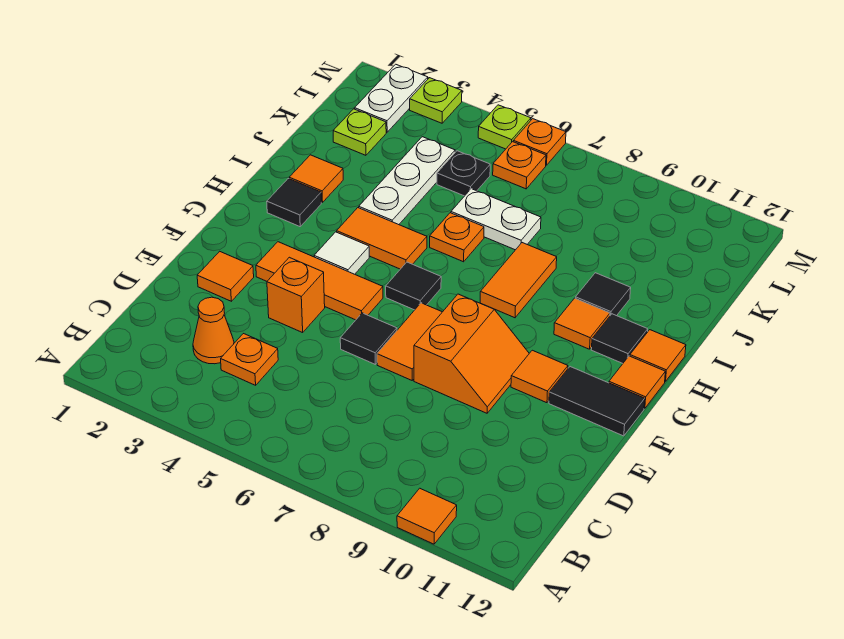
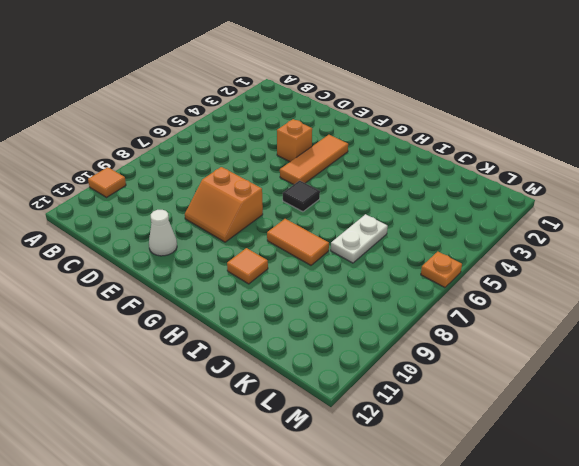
white 1x1 cone [149,210,177,256] -> none
none -> orange 1x1 cone [193,297,234,364]
none -> orange 1x1 plate [221,334,278,385]
none -> orange 1x1 tile [197,251,254,301]
none -> black 1x1 tile [340,313,397,364]

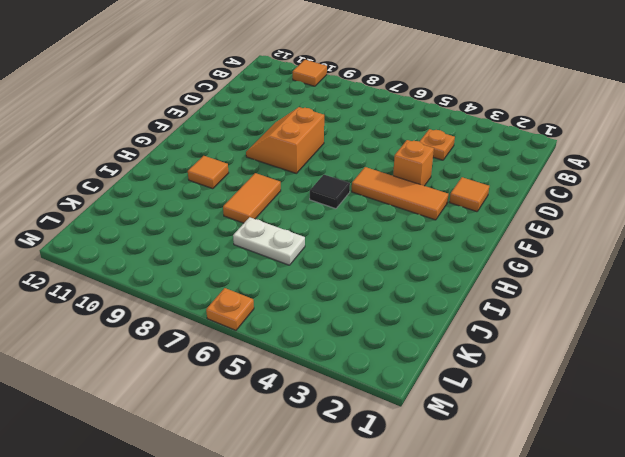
none -> orange 1x1 cone [193,297,234,364]
none -> black 1x1 tile [340,313,397,364]
none -> orange 1x2 tile [377,303,442,380]
none -> orange 1x1 tile [511,350,568,403]

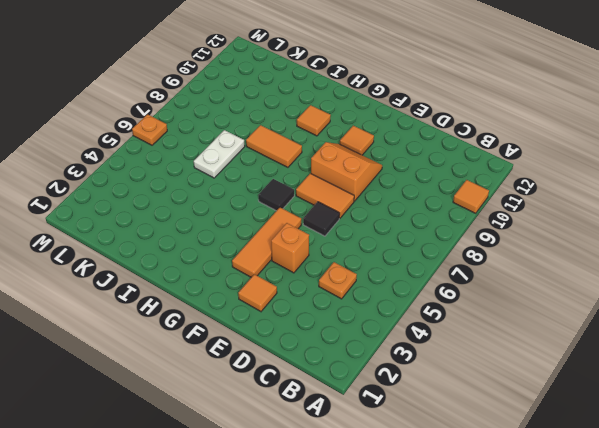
none -> orange 1x1 cone [193,297,234,364]
none -> black 1x2 tile [549,367,645,436]
none -> white 1x1 tile [314,232,369,274]
none -> orange 1x1 tile [609,356,665,409]

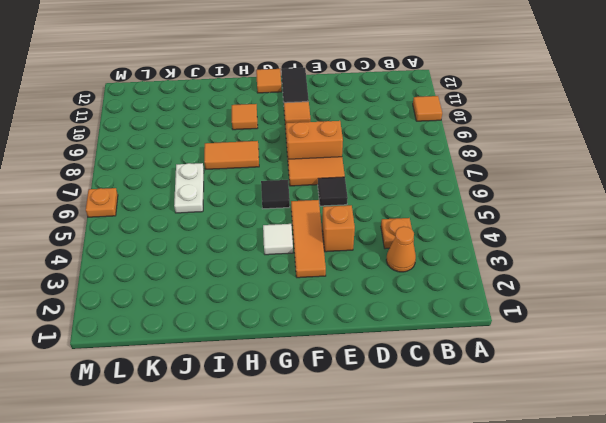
none -> orange 1x1 tile [197,251,254,301]
none -> black 1x1 tile [267,179,321,227]
none -> orange 1x2 tile [337,208,427,269]
none -> black 1x1 tile [591,314,648,363]

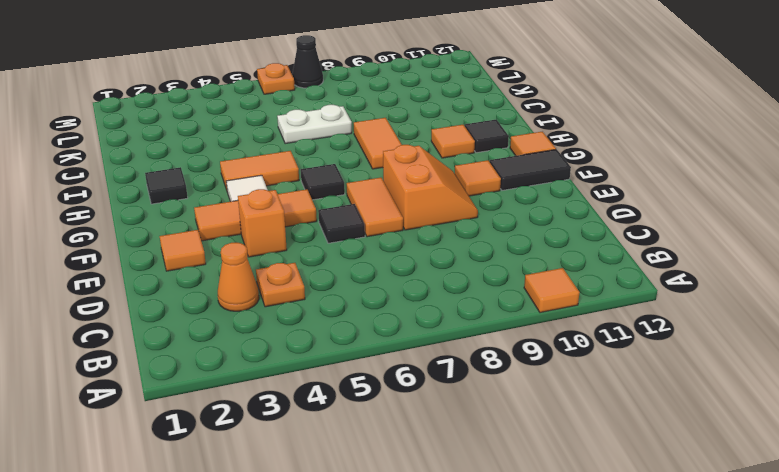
black 1x1 cone [292,35,323,88] -> none
none -> orange 1x1 tile [630,330,686,382]
none -> orange 1x1 tile [289,155,343,203]
none -> white 1x3 plate [359,137,455,225]
none -> orange 1x1 plate [430,213,484,262]

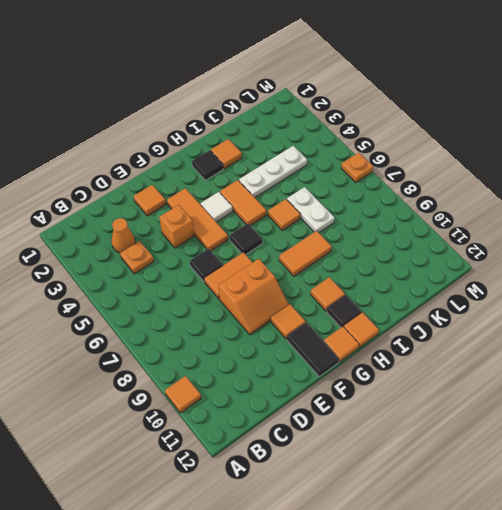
orange 1x1 tile [268,199,300,230] -> orange 1x1 plate [430,213,484,262]
none -> black 1x1 tile [575,273,631,316]
none -> lime 1x1 plate [333,109,386,155]
none -> black 1x1 plate [437,151,490,196]
none -> white 1x2 plate [355,64,428,132]

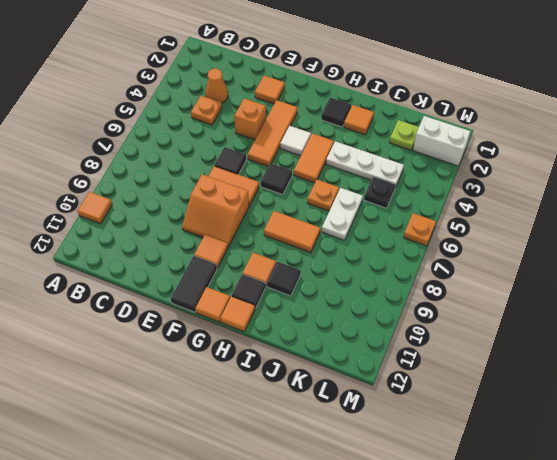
white 1x2 brick [413,116,471,166] -> white 1x2 plate [355,64,428,132]
none -> orange 1x1 plate [493,142,546,189]
none -> lime 1x1 plate [410,78,462,123]
none -> lime 1x1 plate [478,105,531,149]

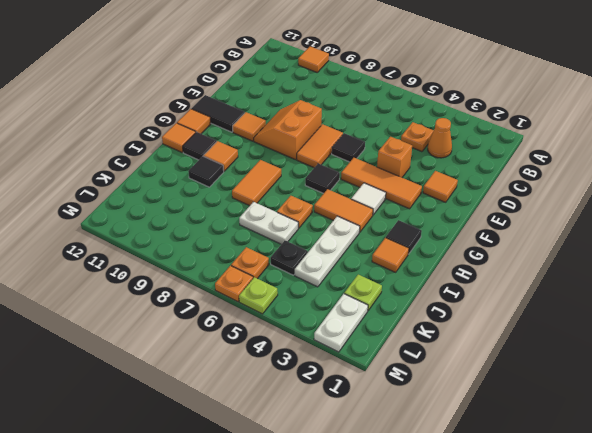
none -> lime 1x1 plate [410,78,462,123]

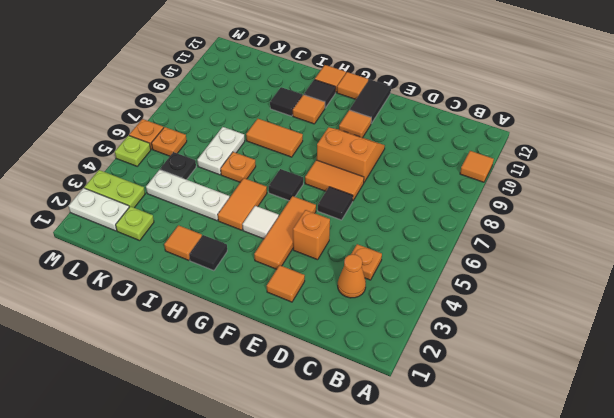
lime 1x2 plate [84,170,145,208] -> lime 1x1 plate [410,78,462,123]

